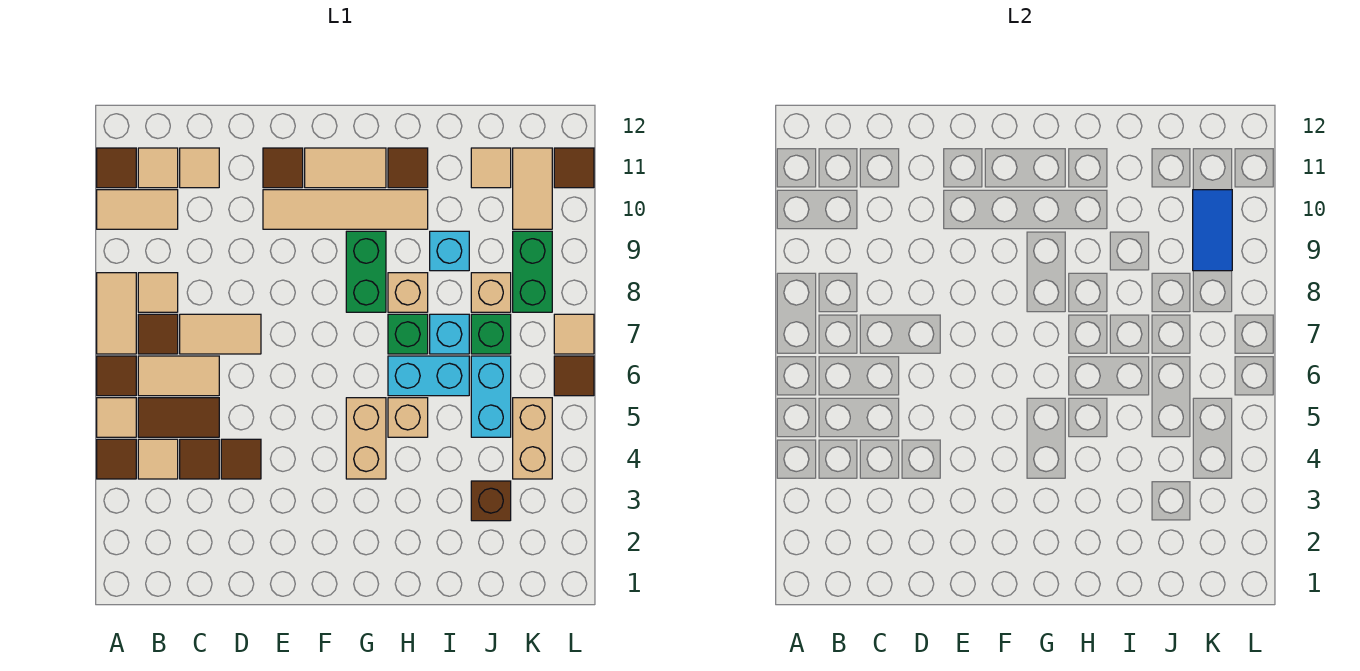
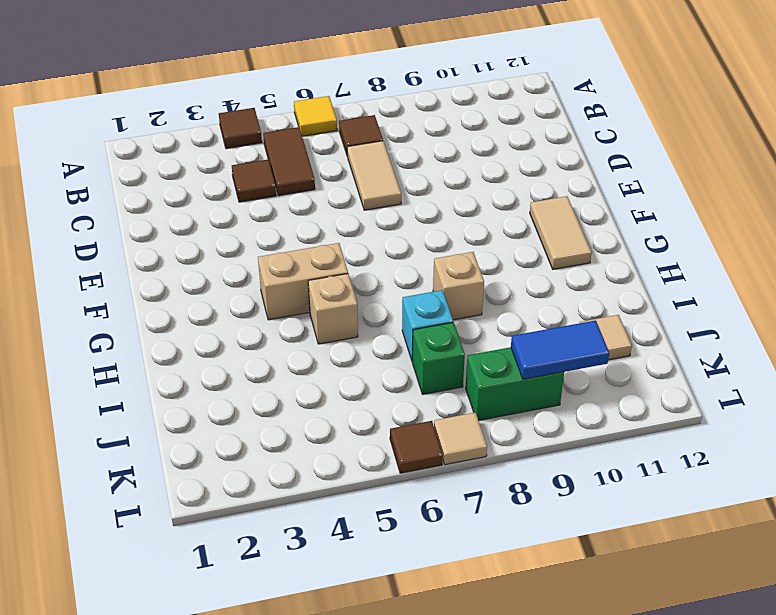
yellow 1x1 tile [294,96,337,136] -> brown 1x1 tile [97,356,136,396]
none -> tan 1x1 tile [97,398,136,437]
none -> tan 1x2 tile [97,273,136,354]
none -> tan 1x2 tile [97,190,178,229]
none -> brown 1x1 tile [97,148,136,188]

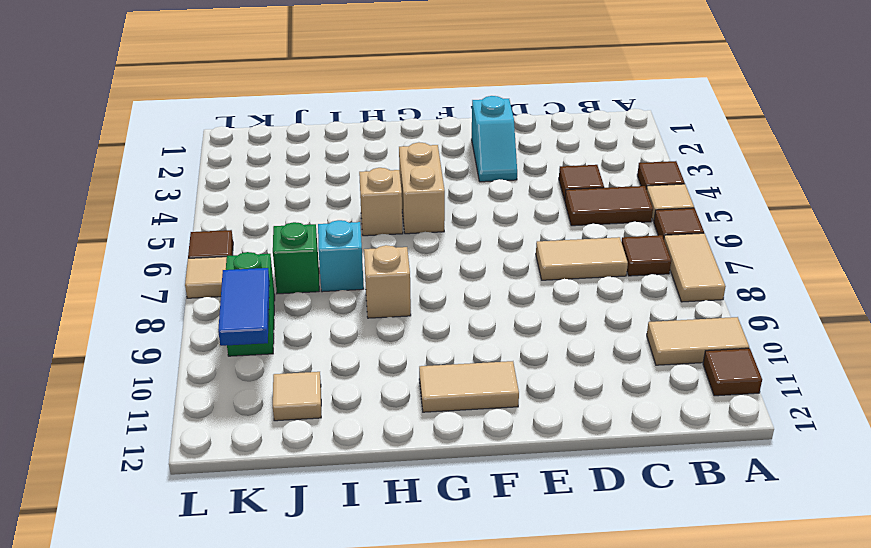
cyan 1x2 slope [472,96,517,182] -> none
none -> tan 1x1 tile [138,439,178,479]
none -> tan 1x2 tile [138,356,219,396]
none -> tan 1x1 tile [138,273,178,312]
none -> tan 1x1 tile [138,148,178,188]

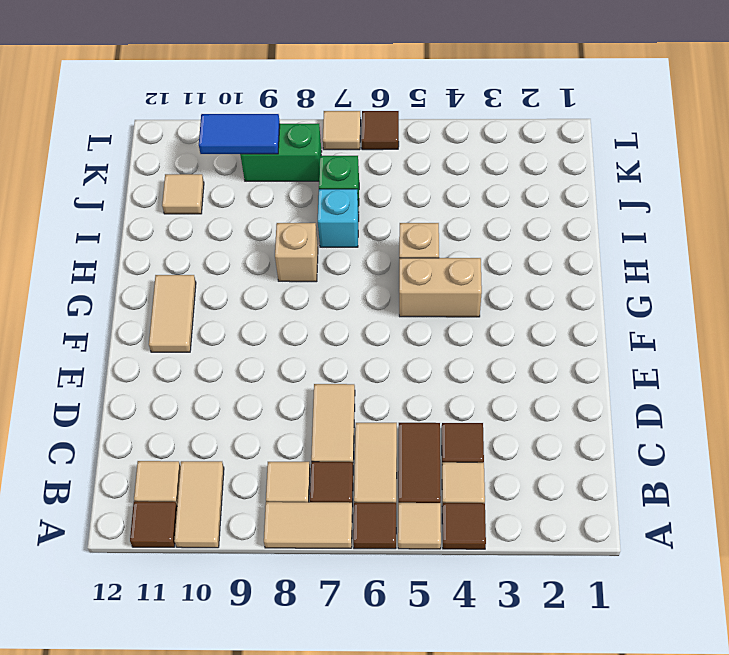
none -> tan 1x1 tile [180,148,219,188]
none -> brown 1x1 tile [221,439,261,479]
none -> tan 1x4 tile [263,190,428,229]
none -> brown 1x1 tile [263,148,303,188]

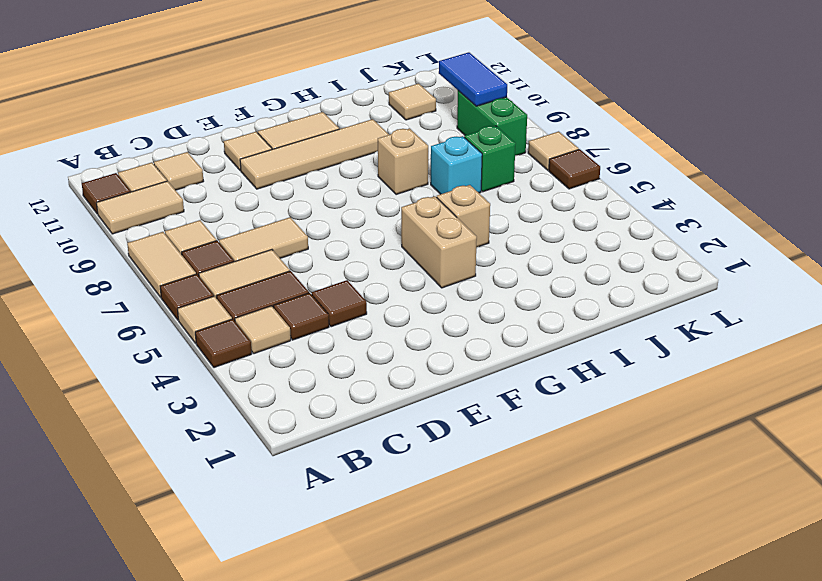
tan 1x1 tile [224,132,272,171] -> brown 1x1 tile [263,148,303,188]
none -> green 1x2 brick [346,231,386,312]
none -> cyan 1x2 brick [388,356,469,396]
none -> green 1x1 brick [388,314,428,354]
none -> brown 1x1 tile [388,148,428,188]

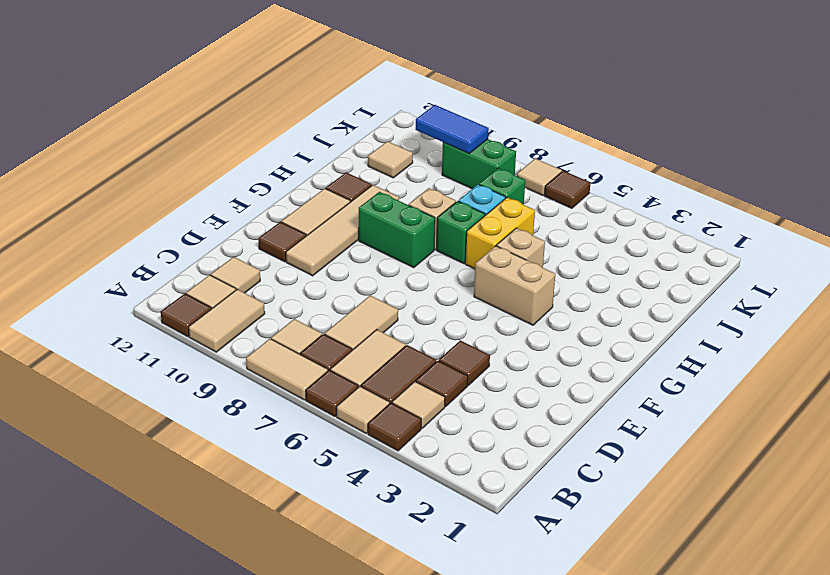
yellow 1x2 brick [465,198,535,269] -> cyan 1x2 brick [388,356,469,396]
none -> cyan 1x1 brick [430,231,469,271]
none -> brown 1x1 brick [471,481,511,521]
none -> cyan 1x2 brick [471,356,511,437]
none -> tan 1x1 brick [471,273,511,312]

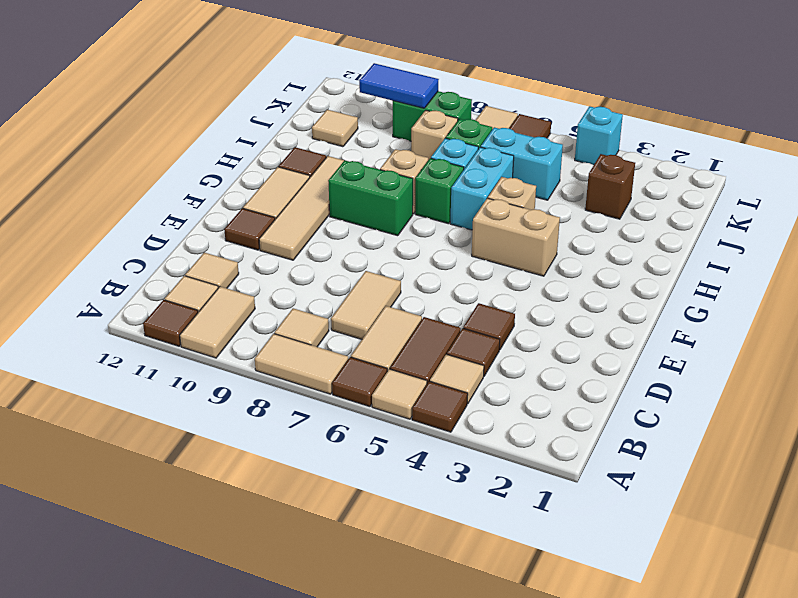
cyan 1x1 brick [575,106,623,165] -> cyan 1x1 brick moved to [430,231,469,271]
none -> brown 1x1 tile [138,314,178,354]
none -> tan 1x2 brick [513,398,552,479]
none -> tan 1x2 tile [513,148,552,229]
none -> brown 1x1 tile [554,148,594,188]

